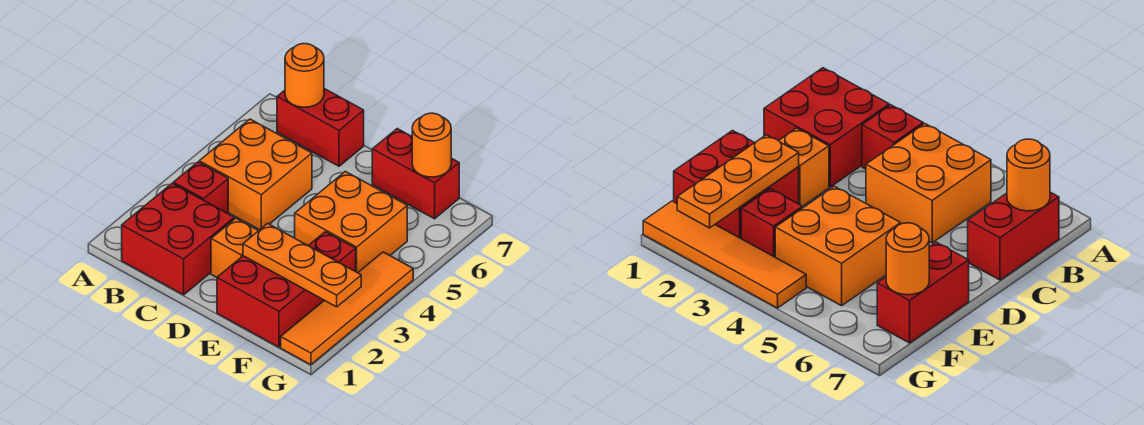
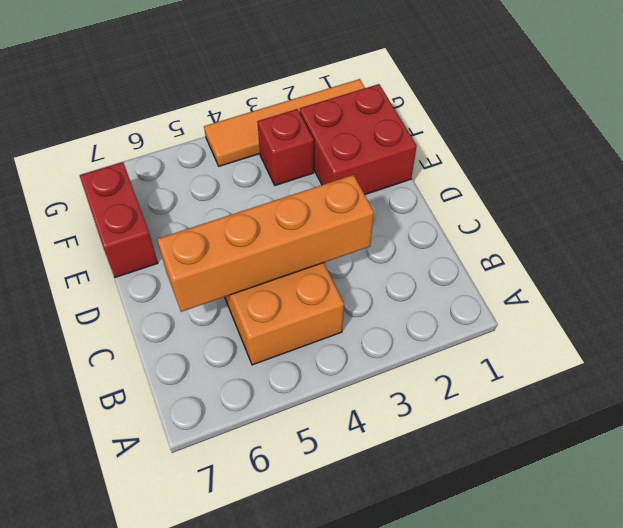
orange 1x4 brick [157,175,374,312] -> none
none -> red 2x2 brick [122,183,234,295]
none -> red 1x1 brick [173,162,228,214]
none -> red 1x2 brick [277,89,364,166]

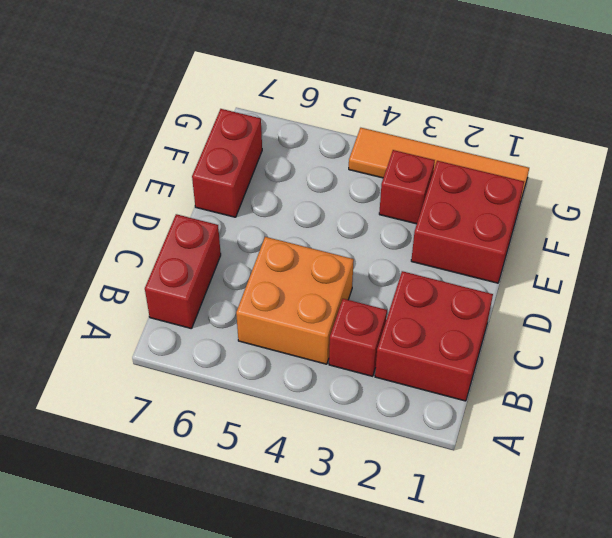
none -> orange 1x1 brick [211,218,258,277]
none -> orange 2x2 brick [295,171,407,273]
none -> orange 1x1 round brick [285,44,324,107]

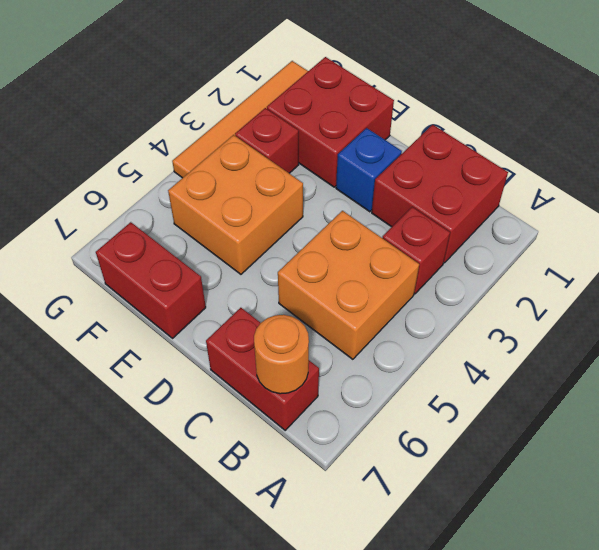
blue 1x1 brick [336,128,402,212] -> orange 1x1 brick [211,218,258,277]
none -> orange 1x3 plate [243,224,361,307]
none -> orange 1x1 round brick [412,113,451,177]

